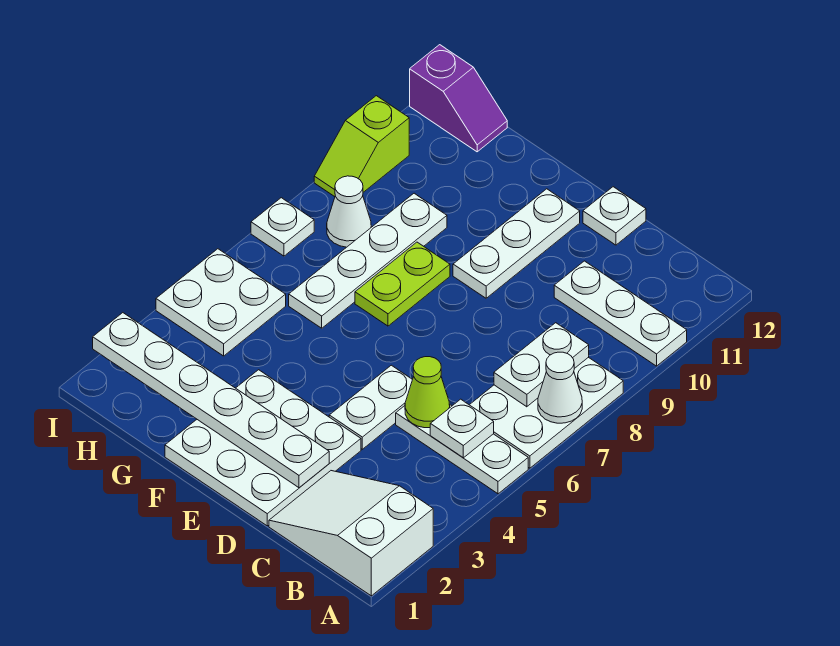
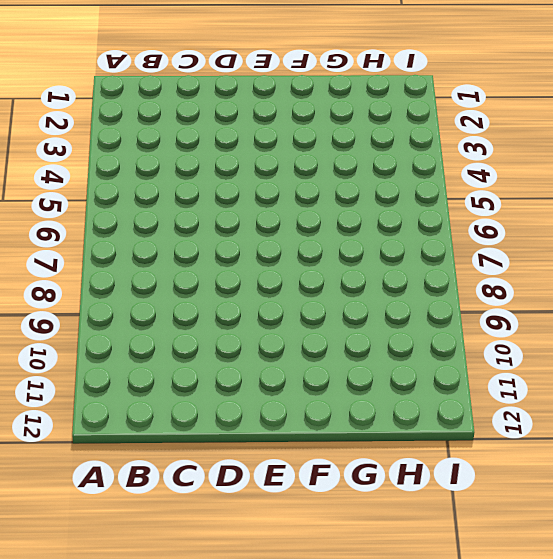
none -> white 2x3 slope [269,471,433,596]
none -> white 1x3 plate [396,404,528,494]
none -> white 2x3 plate [470,357,623,468]

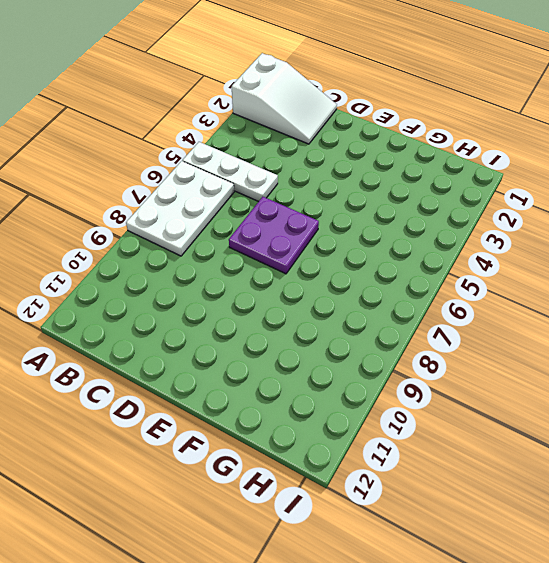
purple 2x2 plate [229,197,319,274] -> none
none -> white 1x3 plate [554,261,687,366]
none -> white 3x3 plate [165,370,361,526]
none -> white 1x2 plate [329,365,412,449]

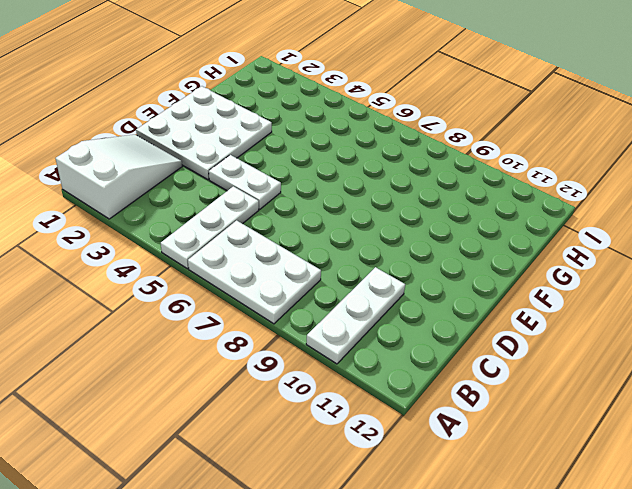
none -> white 1x1 plate [583,187,646,245]
none -> white 1x3 plate [453,189,580,298]
none -> lime 1x2 plate [355,242,450,326]

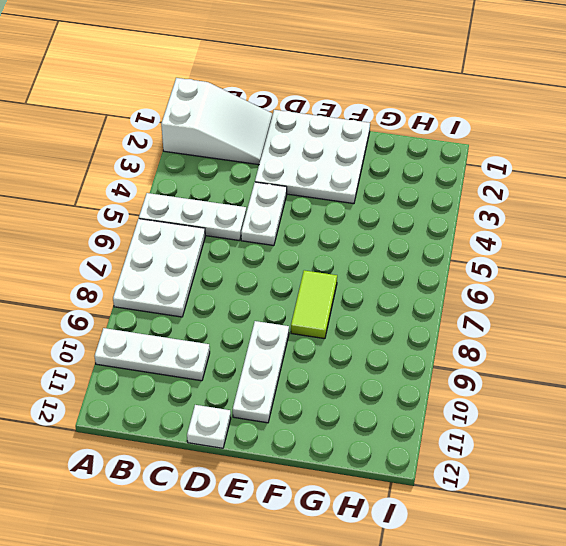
lime 1x2 tile [291,270,337,339] -> lime 1x2 plate [355,242,450,326]
none -> white 1x4 plate [289,193,447,328]
none -> white 2x2 plate [156,249,286,356]
none -> white 1x1 cone [327,176,371,247]

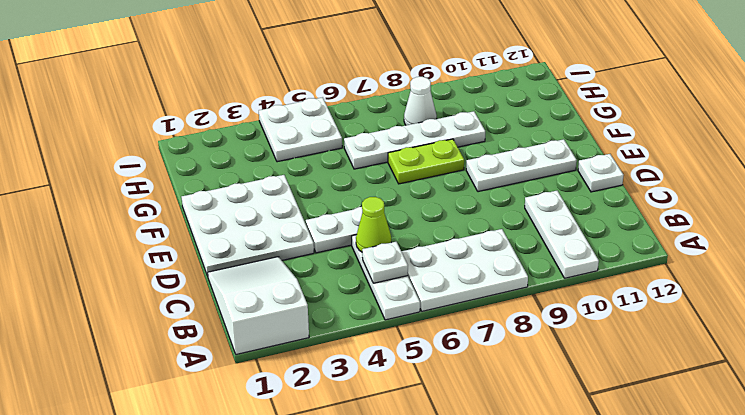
none -> purple 1x2 slope [410,45,507,152]
none -> white 1x1 plate [251,198,314,256]
none -> lime 1x2 slope [314,96,409,197]

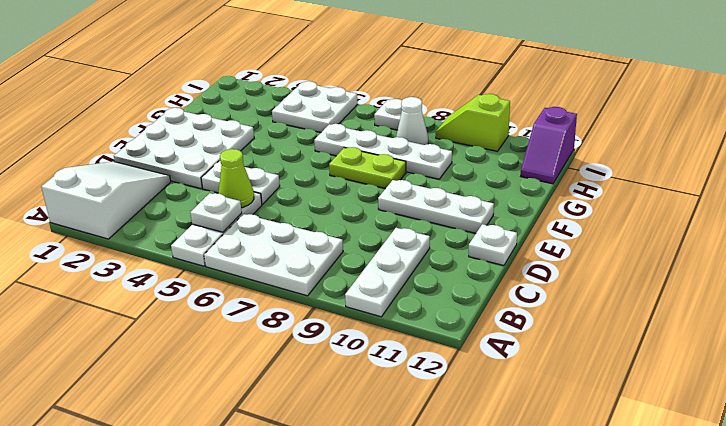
none -> white 1x1 cone [538,352,582,423]
none -> white 1x2 plate [494,323,589,407]
none -> white 1x6 plate [93,313,329,488]

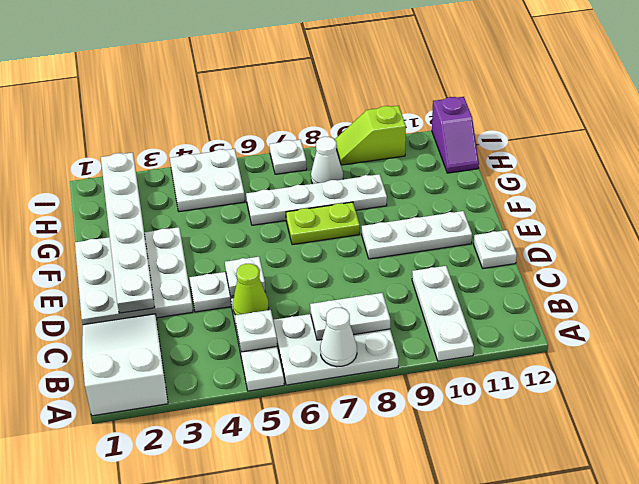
white 1x1 plate [225,257,265,296] -> none

